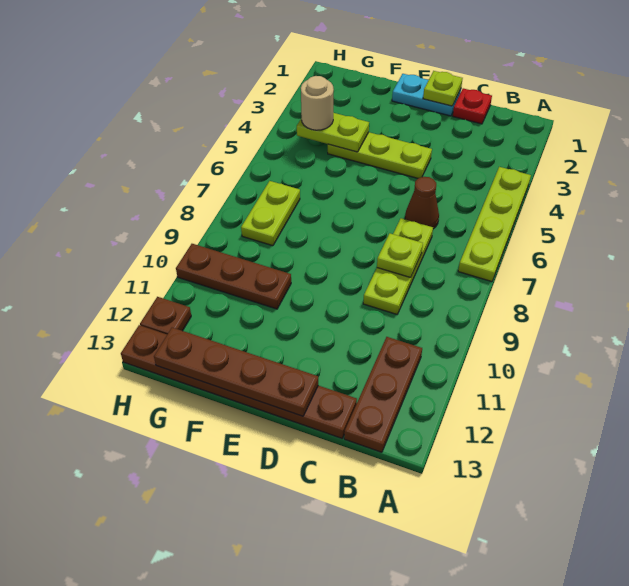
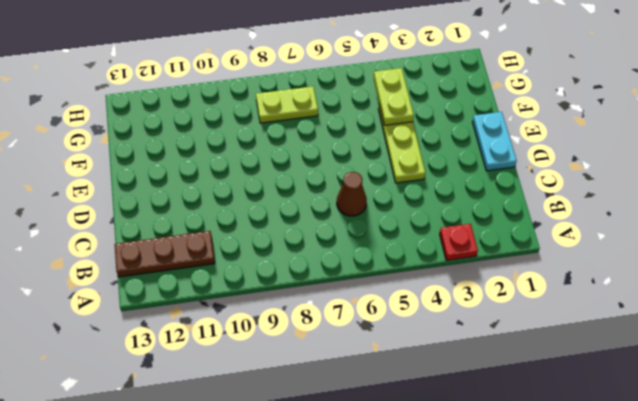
red 1x1 plate [440,224,478,261] -> red 1x1 plate moved to [453,88,492,124]
none -> lime 1x4 plate [458,167,531,282]
none -> lime 1x3 plate [363,218,433,314]
none -> brown 1x6 plate [121,325,357,438]

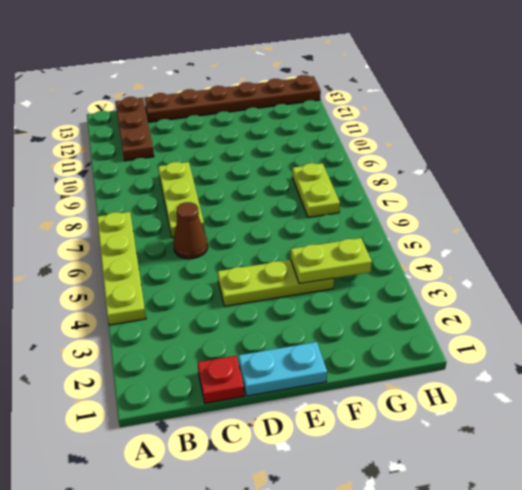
none -> brown 1x3 plate [176,244,291,309]
none -> brown 1x1 plate [140,297,191,334]
none -> lime 1x1 plate [377,233,423,278]

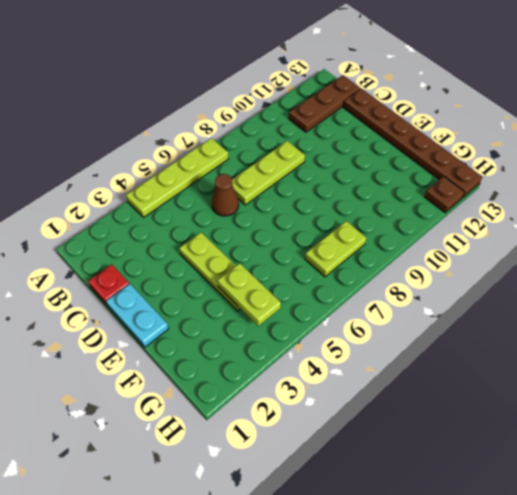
none -> brown 1x3 plate [176,244,291,309]
none -> lime 1x1 plate [377,233,423,278]
none -> lime 1x1 plate [423,71,463,106]

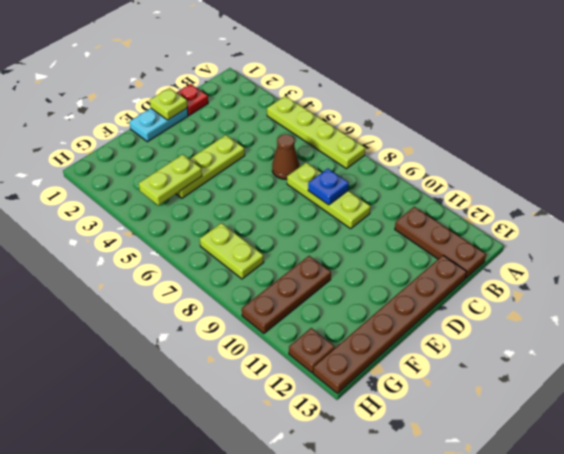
blue 1x1 plate [308,169,349,205] -> lime 1x1 plate [377,233,423,278]
none -> brown 1x4 plate [154,328,318,416]
none -> tan 1x1 round brick [301,76,334,130]

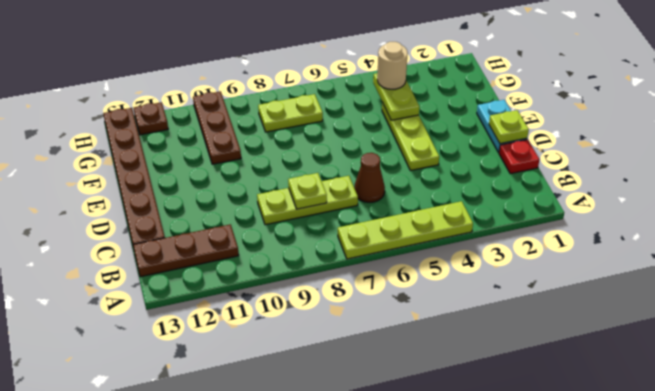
none -> brown 1x4 plate [154,328,318,416]

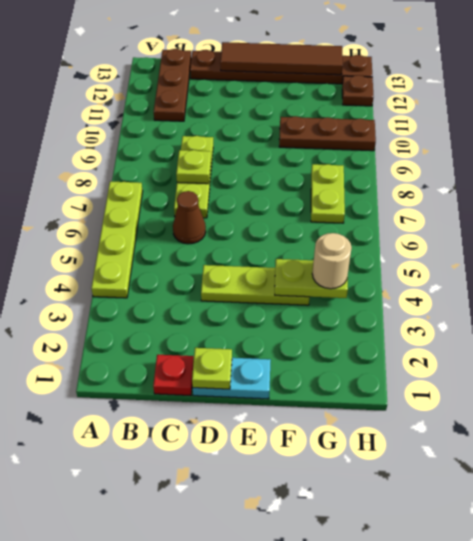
brown 1x4 tile [220,42,343,75] -> brown 1x4 plate [154,328,318,416]

